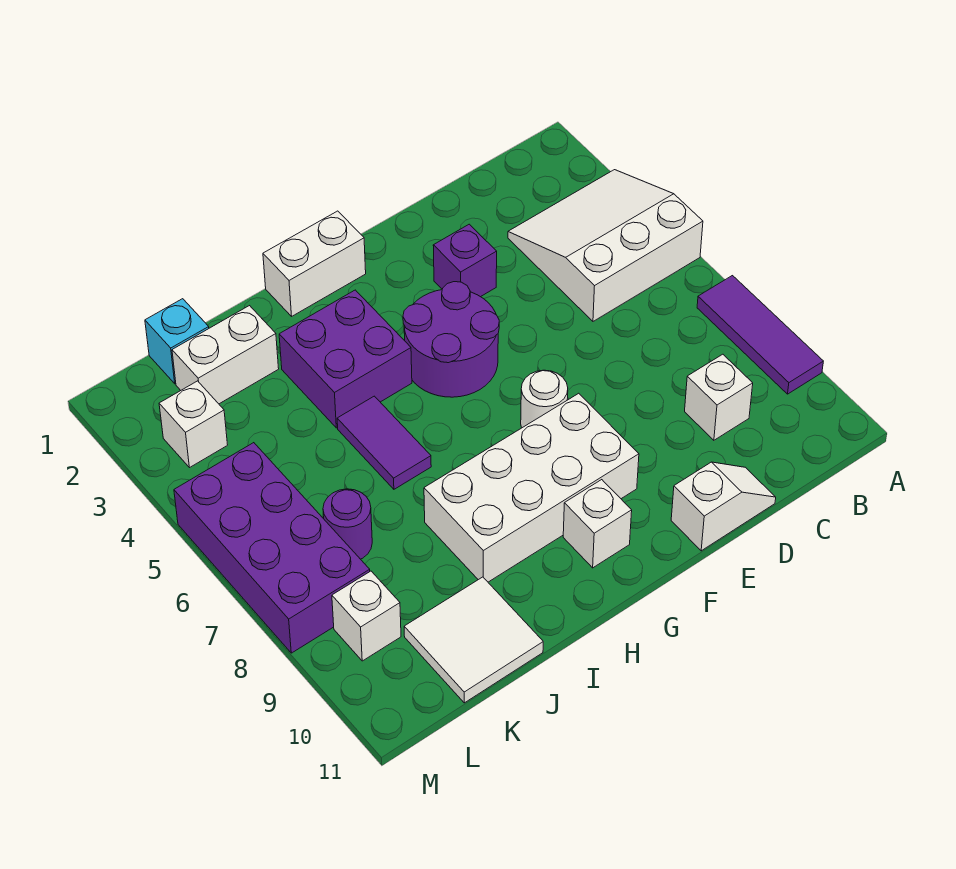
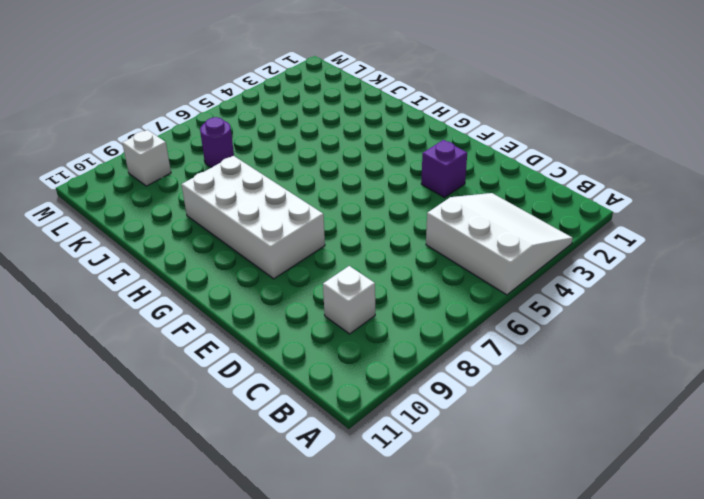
none -> purple 1x3 tile [697,276,823,394]
none -> white 1x2 slope [671,462,776,551]
none -> purple 2x2 round brick [403,282,499,397]

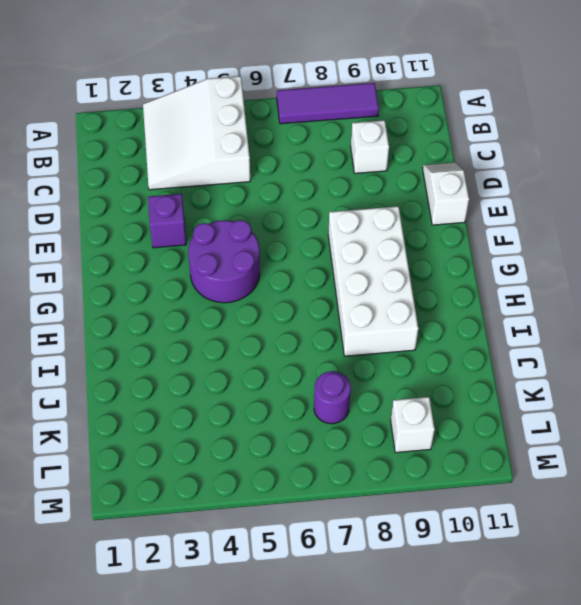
none -> white 1x1 round brick [521,370,568,428]
none -> white 1x2 brick [263,211,366,316]
none -> white 1x1 brick [563,480,632,568]

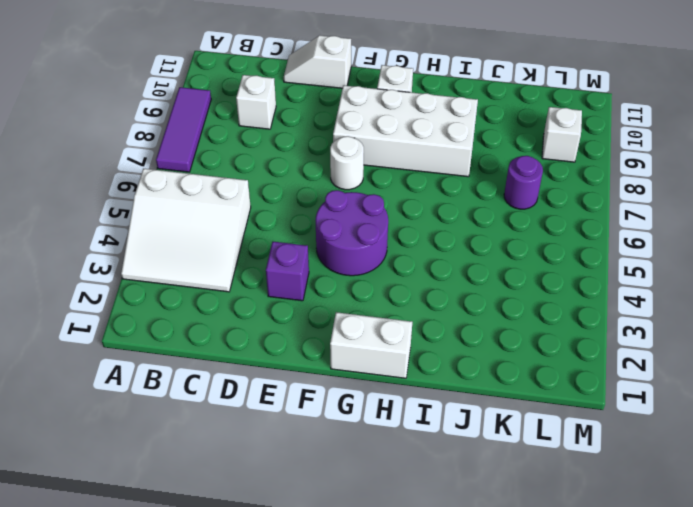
none -> purple 2x2 brick [279,290,412,428]
none -> purple 1x2 tile [337,396,431,489]
none -> white 1x2 brick [172,306,279,404]

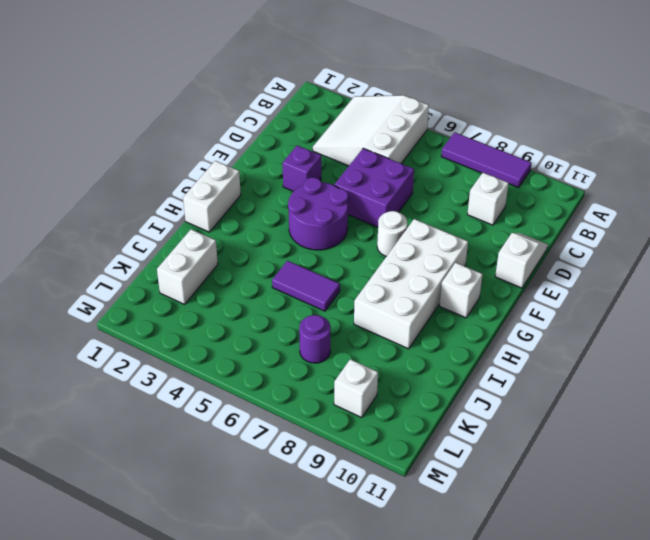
purple 2x2 brick [334,148,414,227] -> purple 2x2 brick moved to [279,290,412,428]
none -> white 2x2 tile [404,577,543,703]
none -> cyan 1x1 brick [145,299,209,384]
none -> white 1x1 brick [159,381,227,468]

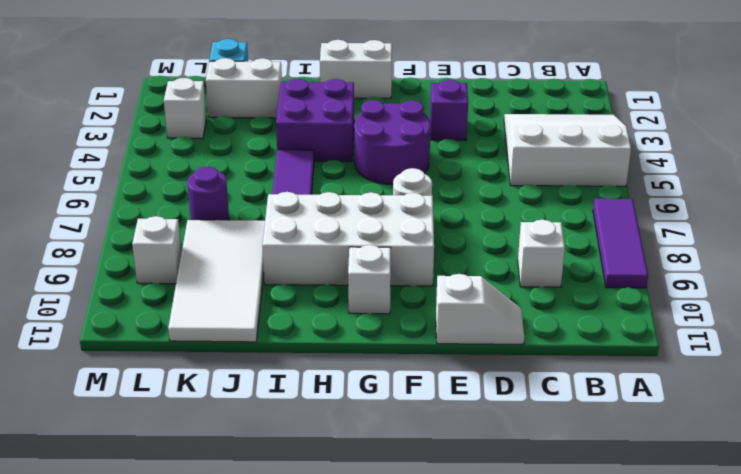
white 2x4 tile [168,220,265,342] -> white 2x2 tile [404,577,543,703]
none -> purple 2x4 brick [174,443,370,653]

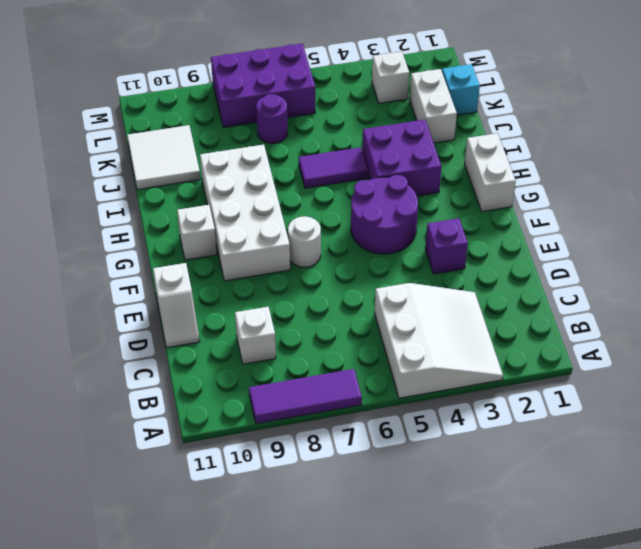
purple 2x3 brick [211,44,315,127] -> purple 2x4 brick [174,443,370,653]
none -> white 1x1 brick [332,571,401,661]

